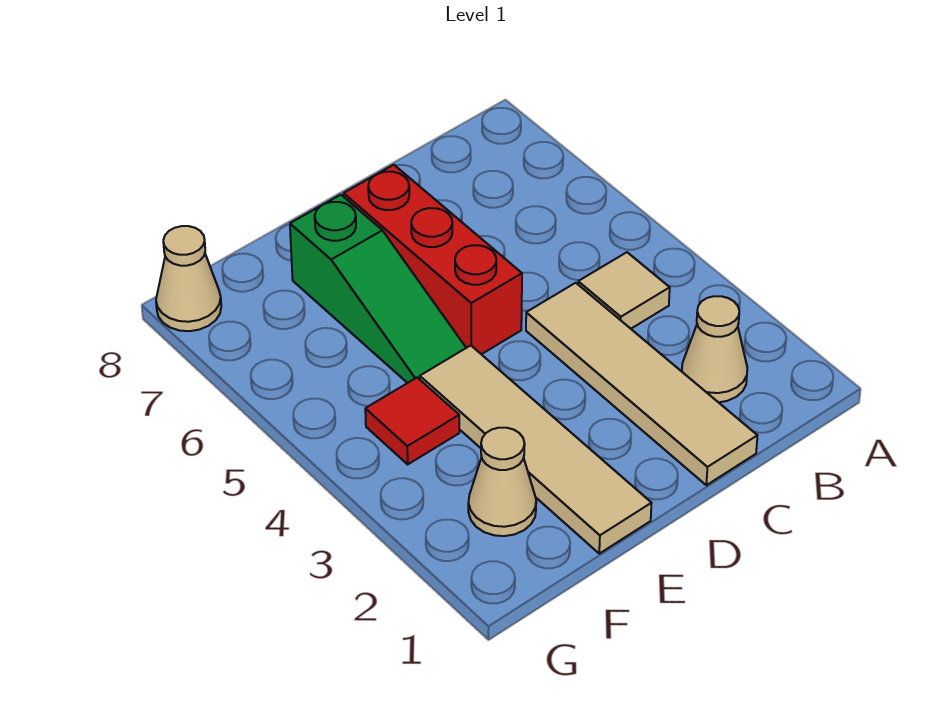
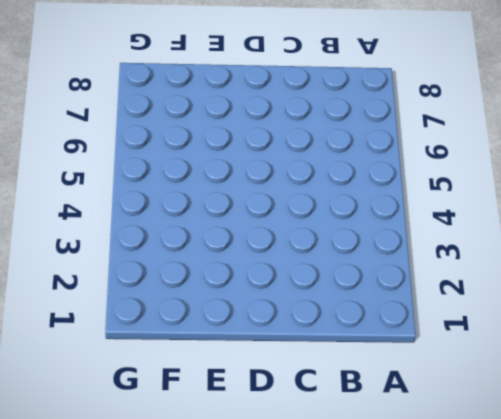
none -> tan 1x1 cone [682,296,747,402]
none -> tan 1x1 tile [578,252,670,329]

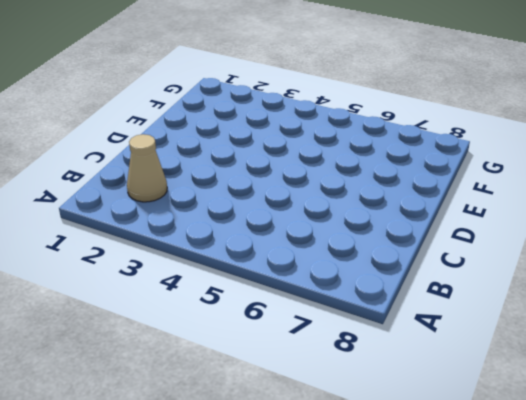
none -> tan 1x1 tile [578,252,670,329]
none -> tan 1x4 tile [526,283,757,485]

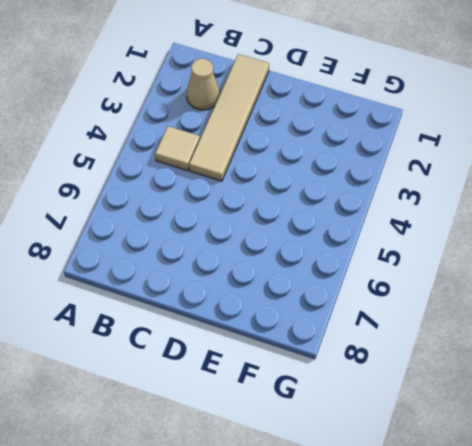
none -> red 1x3 brick [344,165,522,354]
none -> tan 1x4 tile [420,346,652,554]

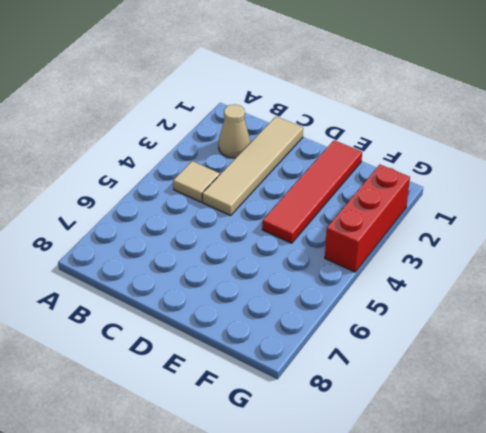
red 1x4 tile [262,140,362,243] -> tan 1x4 tile [420,346,652,554]
red 1x3 brick [325,165,410,272] -> red 1x3 brick moved to [344,165,522,354]
none -> green 1x3 slope [290,195,466,383]
none -> tan 1x1 cone [468,428,536,536]

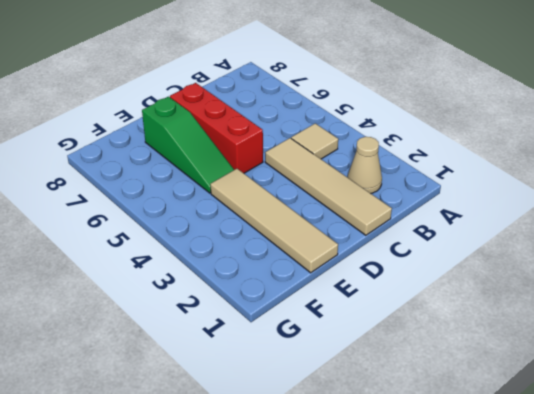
none -> tan 1x1 cone [468,428,536,536]
none -> red 1x1 tile [365,378,459,464]

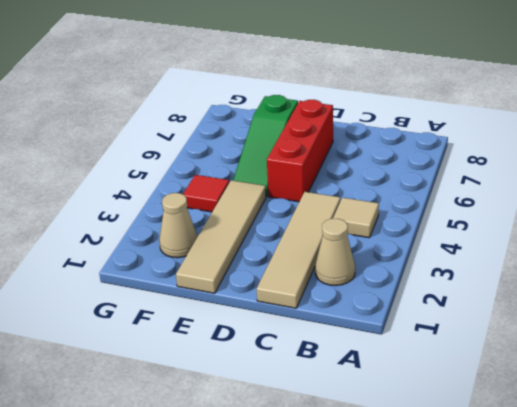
none -> tan 1x1 cone [156,226,221,331]

